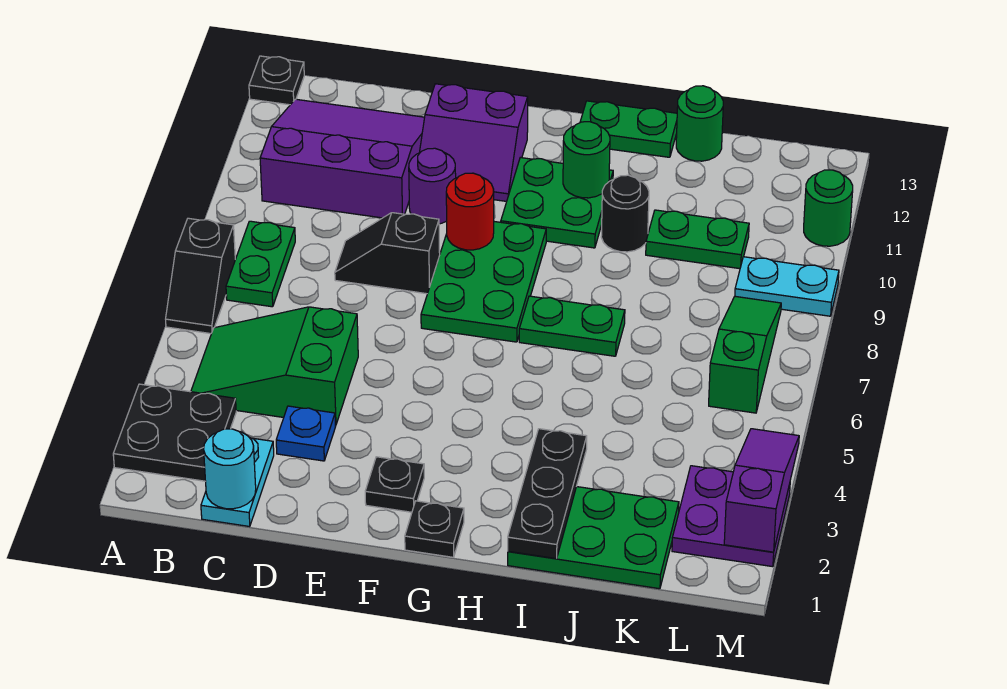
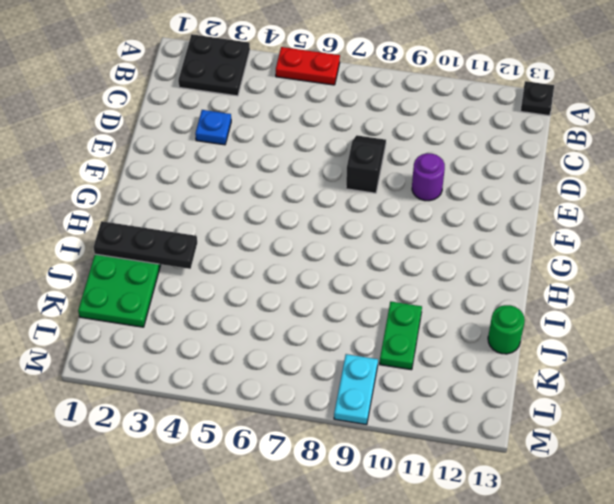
red 1x2 plate [276,47,340,85] -> black 1x2 slope [166,218,235,334]
none -> green 2x3 slope [191,307,358,425]
none -> green 1x2 plate [226,221,295,307]
none -> purple 3x3 slope [260,99,425,218]
none -> cyan 1x2 plate [201,438,274,527]

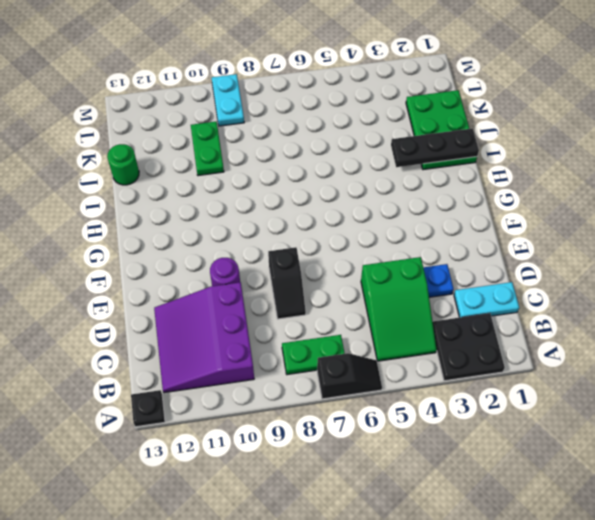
none -> purple 2x2 slope [419,84,528,201]
none -> black 1x1 plate [365,457,424,512]
none -> green 2x3 plate [421,222,546,342]
none -> black 1x1 plate [405,501,464,557]

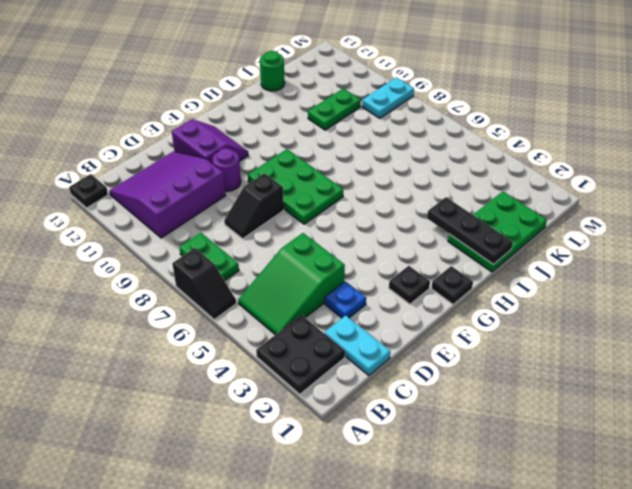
purple 2x2 slope [172,119,248,164] -> purple 2x2 slope turned to [419,84,528,201]
none -> green 2x2 plate [501,158,613,248]
none -> green 1x2 plate [519,296,625,356]
none -> green 1x2 plate [580,101,677,157]
none -> black 1x1 round brick [601,175,649,252]

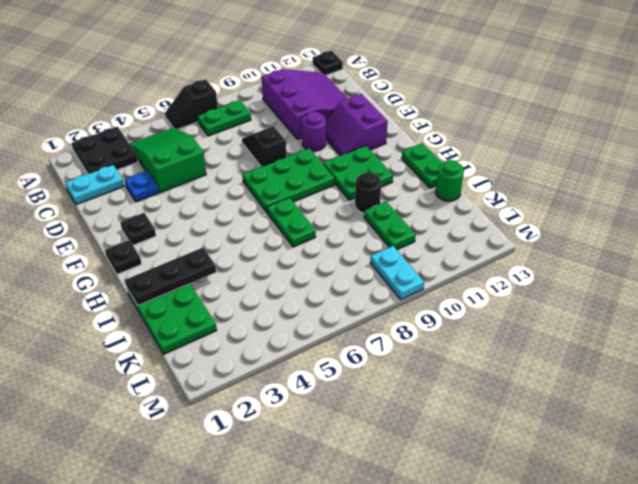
none -> purple 2x2 plate [672,466,790,567]
none -> green 1x3 slope [709,296,781,413]
none -> green 1x1 round brick [804,170,853,246]
none -> cyan 1x1 round brick [204,429,256,509]

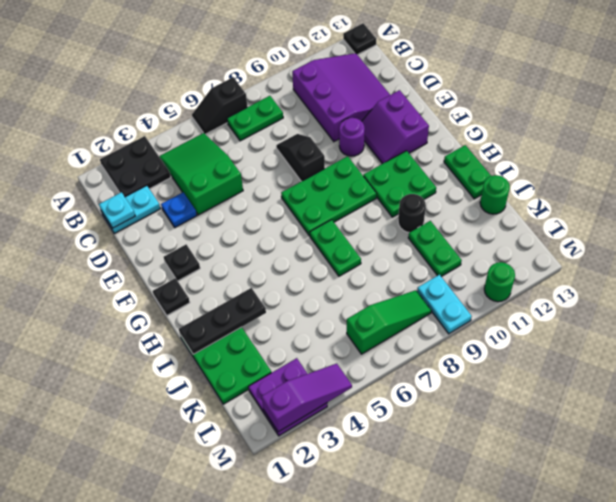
cyan 1x1 plate [99,192,135,228] -> cyan 1x1 round brick [204,429,256,509]
none -> red 1x1 round brick [446,173,494,250]
none -> green 1x1 round brick [563,122,610,198]

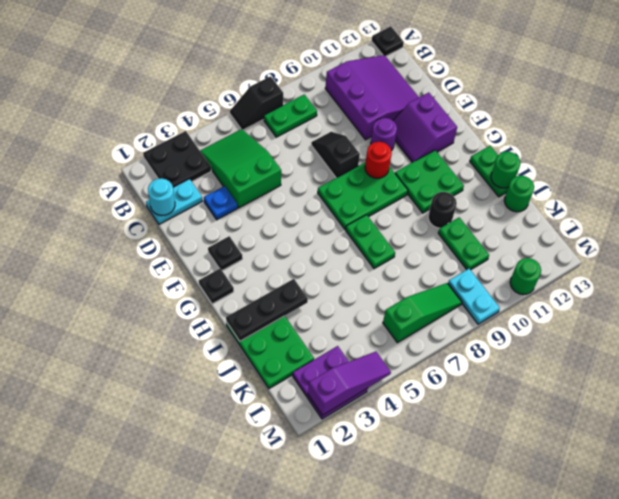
green 1x1 round brick [491,152,520,188] -> green 1x1 round brick moved to [563,122,610,198]

